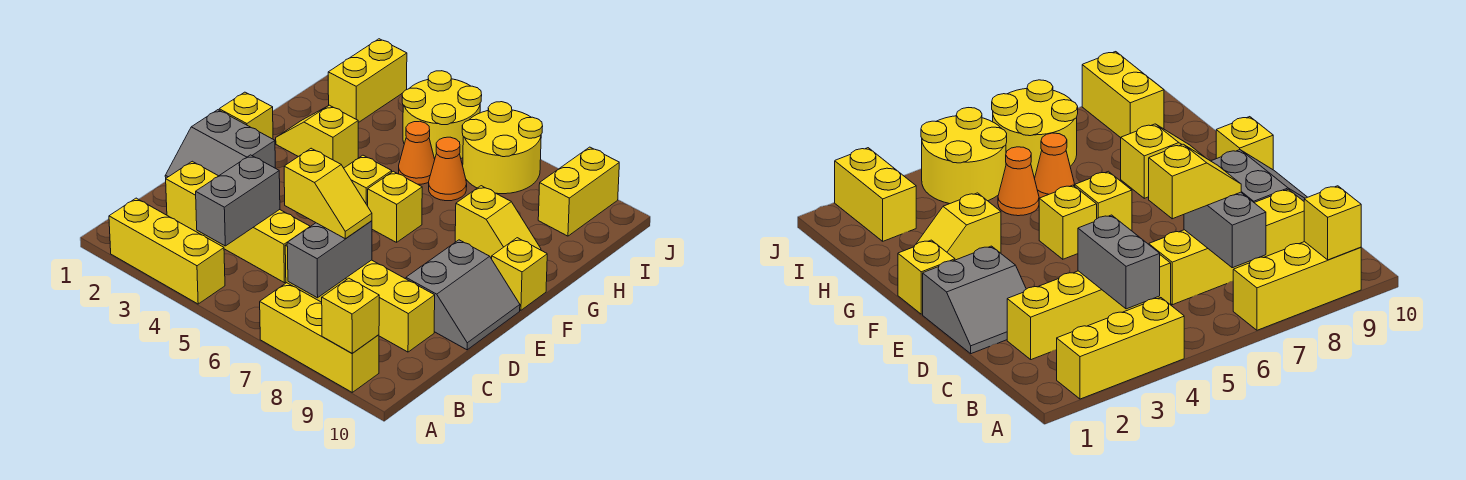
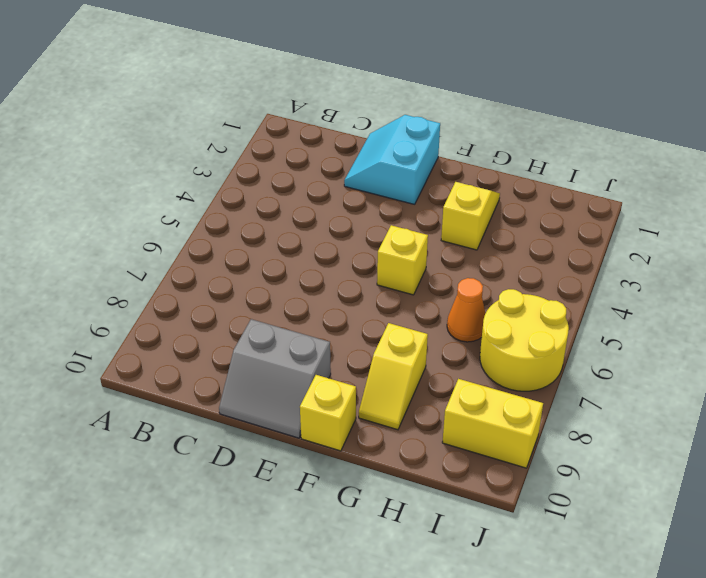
cyan 2x2 slope [344,115,440,204] -> grey 2x2 slope [165,110,275,178]
none -> yellow 1x3 brick [109,198,225,304]
none -> yellow 1x3 brick [260,283,379,392]
none -> yellow 1x4 brick [166,161,310,283]

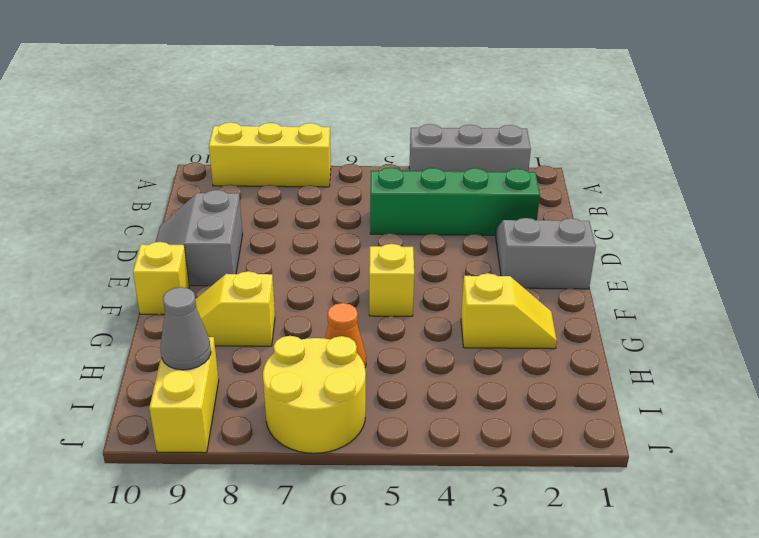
grey 1x3 brick [409,124,531,172] -> yellow 1x3 brick [109,198,225,304]
green 1x4 brick [370,167,540,235] -> yellow 1x4 brick [166,161,310,283]
grey 1x1 cone [161,287,211,370] -> none
none -> yellow 1x4 brick [285,244,435,352]
none -> yellow 1x1 brick [219,92,273,139]
none -> yellow 1x1 brick [368,171,422,242]

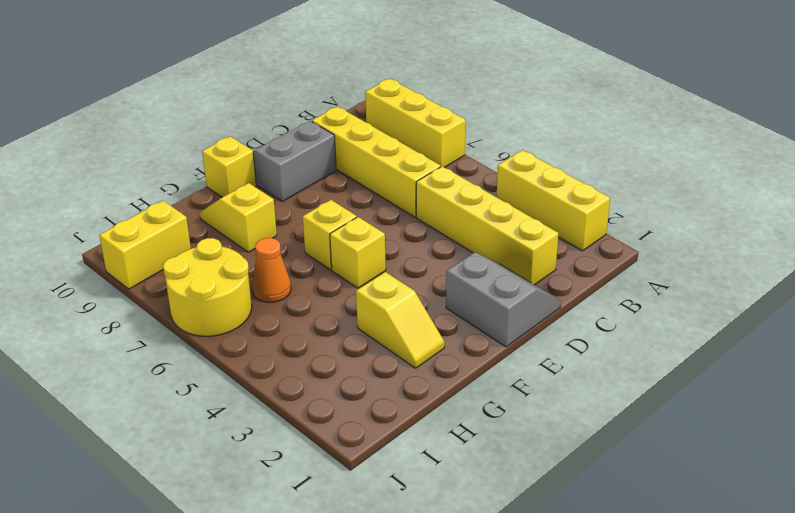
none -> yellow 1x1 brick [219,92,273,139]
none -> orange 1x1 cone [399,121,435,184]
none -> yellow 1x2 brick [328,39,407,123]

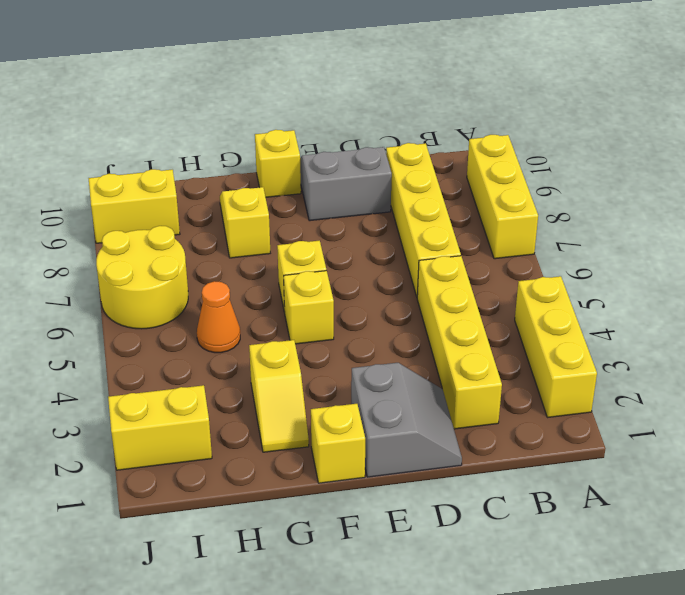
none -> orange 1x1 cone [429,137,467,201]
none -> yellow 2x2 round brick [402,71,482,159]
none -> yellow 1x1 brick [322,278,379,353]

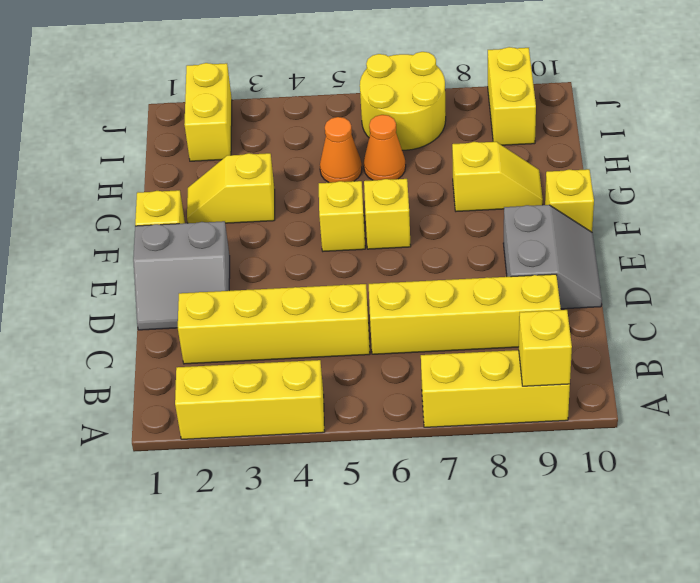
none -> yellow 2x2 round brick [402,71,482,159]
none -> grey 1x2 brick [196,155,280,246]
none -> grey 1x2 brick [287,221,372,298]

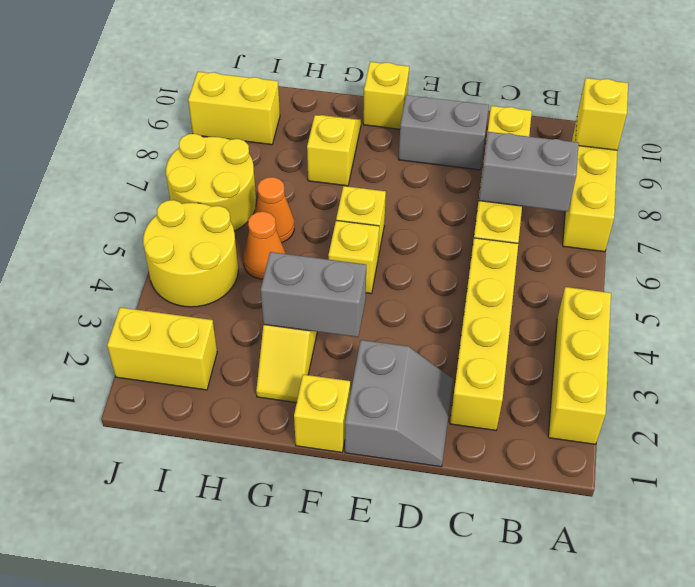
grey 1x2 brick [261,252,366,337] -> grey 1x2 brick moved to [196,155,280,246]
none -> yellow 1x2 slope [284,148,372,239]

